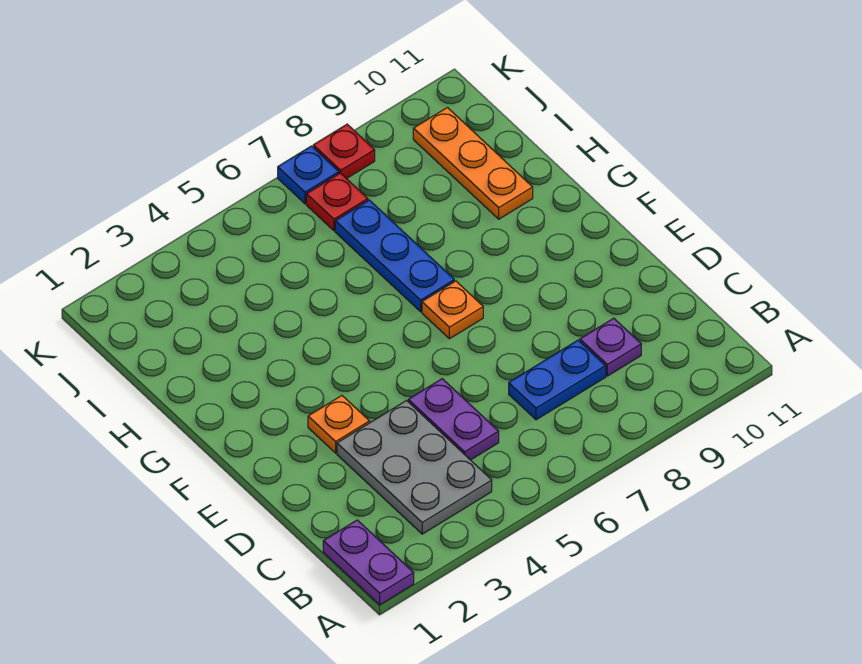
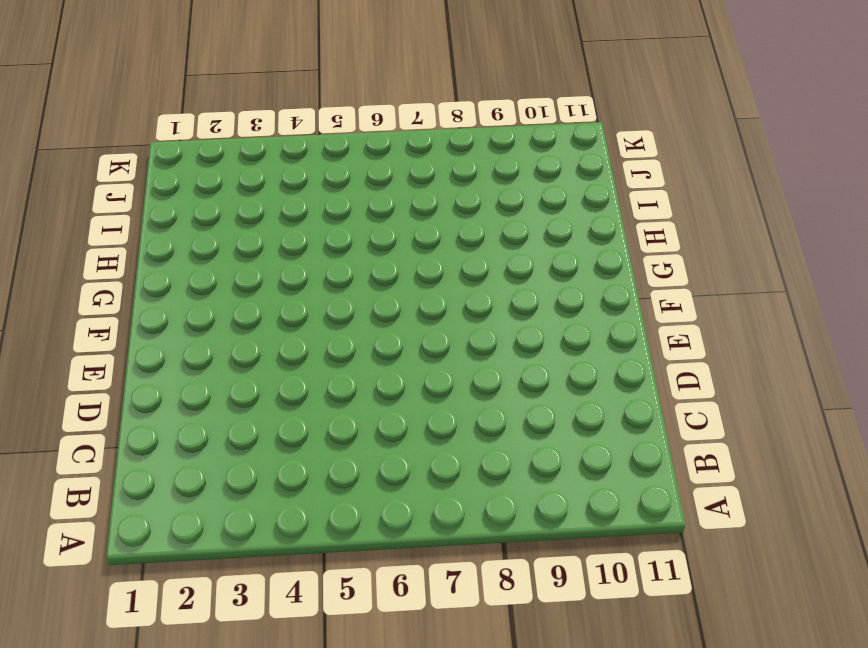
none -> purple 1x2 plate [323,520,414,605]
none -> grey 2x3 plate [337,401,492,534]
none -> purple 1x2 plate [408,379,499,460]

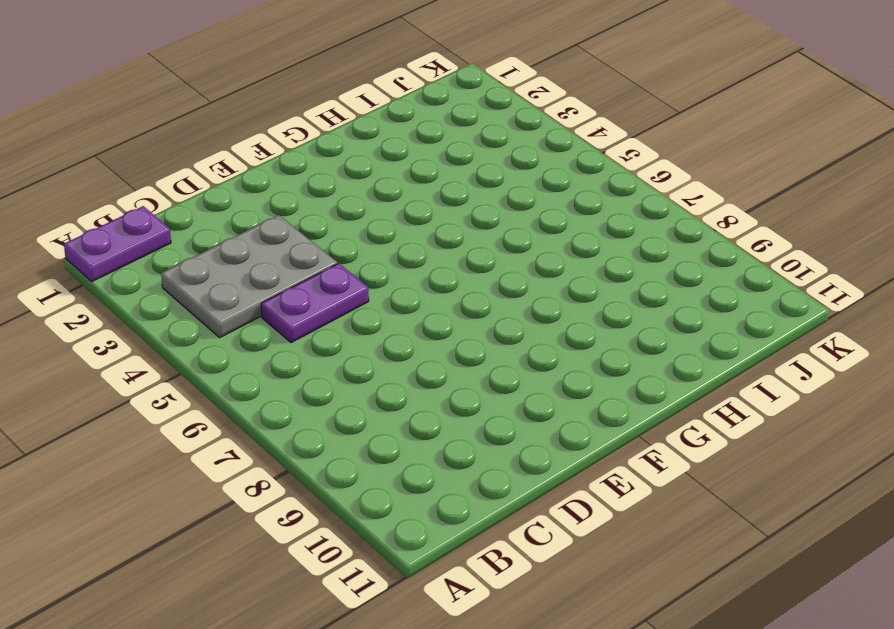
none -> blue 1x2 plate [509,340,606,420]
none -> purple 1x1 plate [580,318,641,376]
none -> orange 1x1 plate [308,396,370,453]

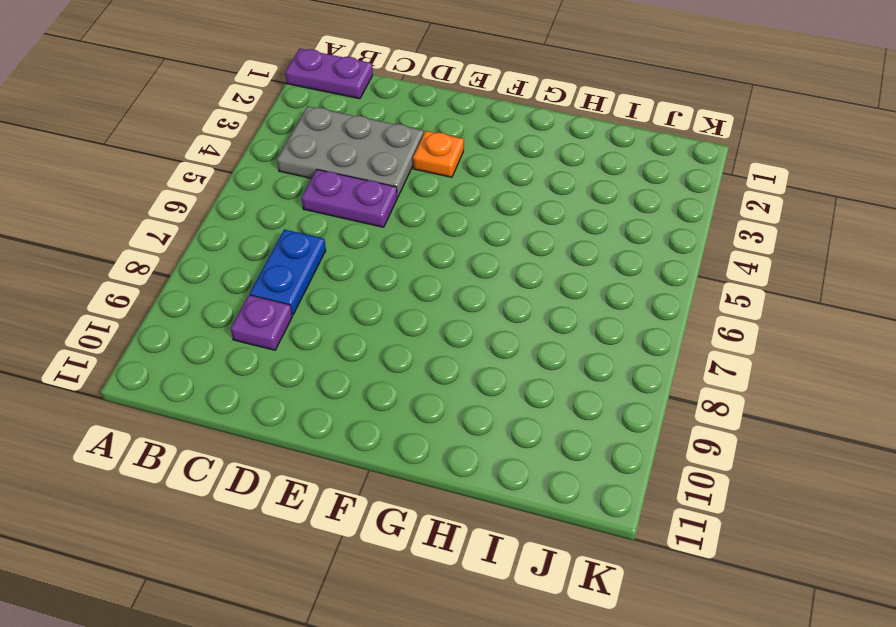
none -> orange 1x1 plate [422,281,483,339]
none -> blue 1x3 plate [335,200,454,312]
none -> orange 1x3 plate [413,108,533,219]

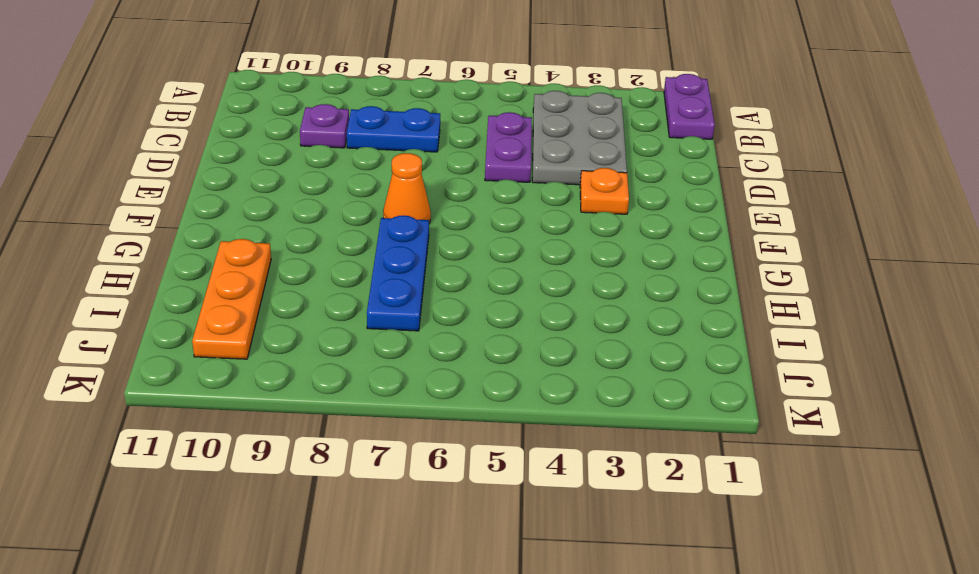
orange 1x1 cone [383,153,431,223] -> orange 1x1 plate [422,281,483,339]
none -> red 1x1 plate [306,173,368,231]
none -> blue 1x1 plate [278,146,339,204]
none -> red 1x1 plate [313,124,375,179]

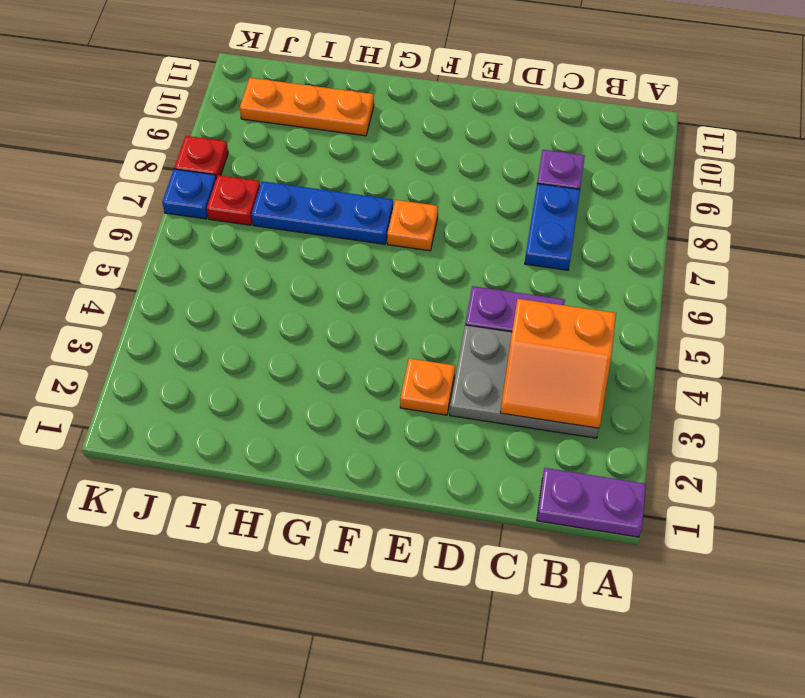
orange 2x2 slope [500,299,616,428] -> none

